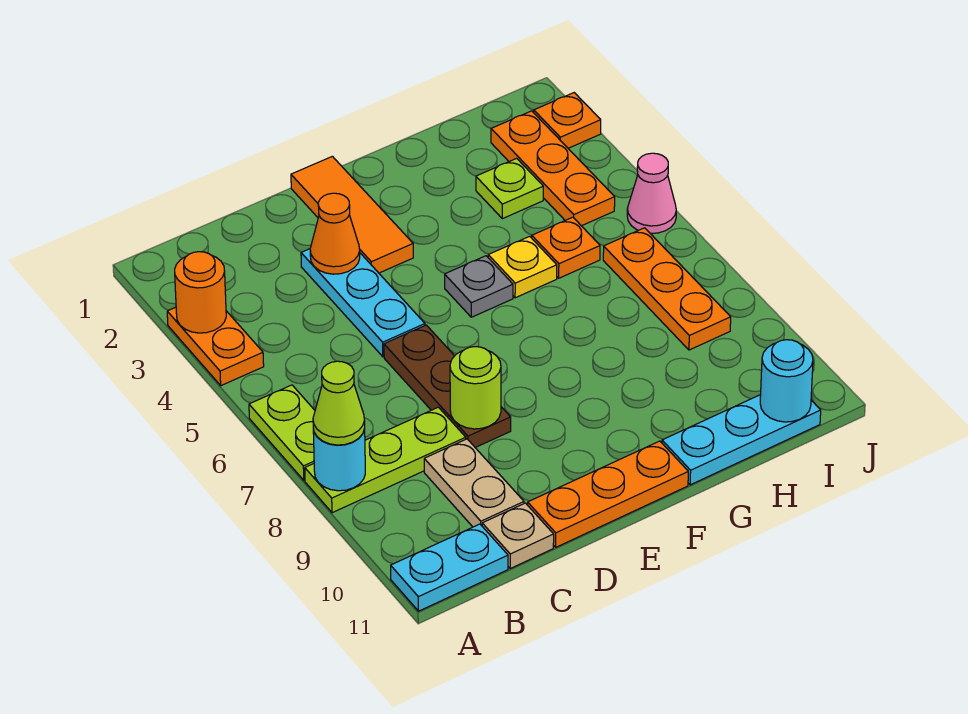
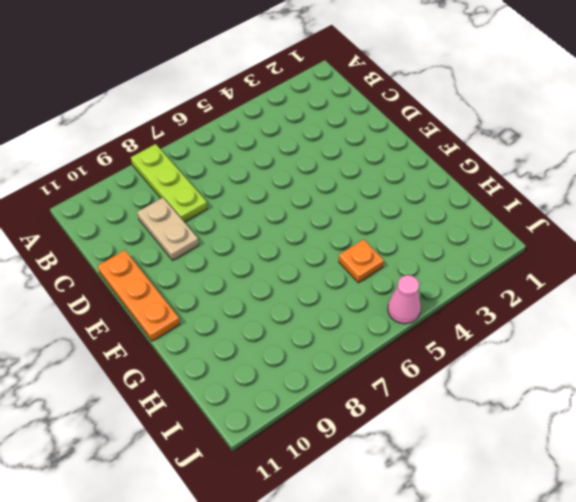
tan 1x2 plate [137,198,199,260] -> tan 1x2 plate turned to [424,439,524,527]
none -> orange 1x2 plate [167,307,264,386]
none -> lime 1x2 plate [249,385,315,480]
none -> cyan 1x2 plate [391,524,508,611]

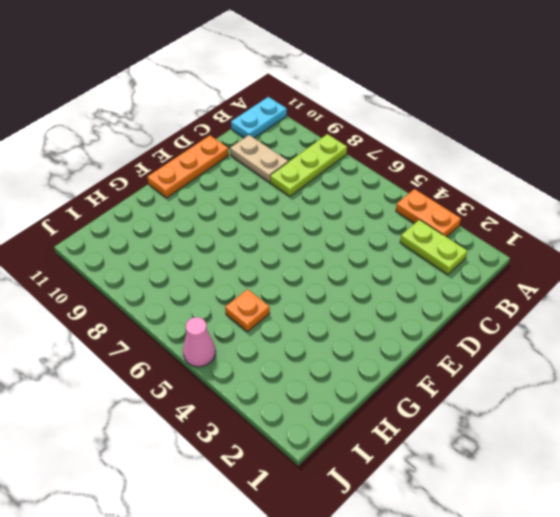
lime 1x2 plate [400,220,467,275] -> lime 1x2 plate moved to [249,385,315,480]
none -> tan 1x1 plate [482,503,554,568]
none -> cyan 1x3 plate [301,249,425,357]
none -> brown 1x3 plate [384,325,511,447]

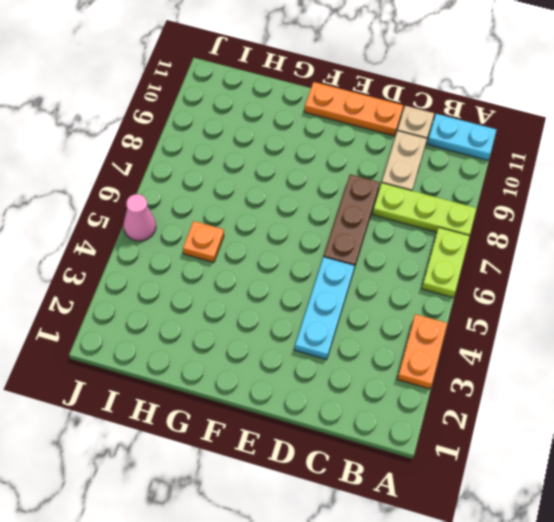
none -> orange 1x3 tile [291,156,413,273]
none -> grey 1x1 plate [445,256,513,317]
none -> yellow 1x1 plate [488,236,557,298]

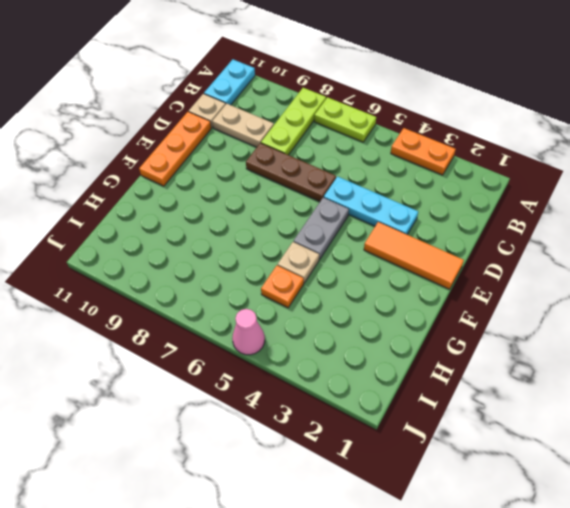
grey 1x2 plate [294,197,349,259] -> grey 1x1 plate [445,256,513,317]
tan 1x1 plate [278,242,319,283] -> yellow 1x1 plate [488,236,557,298]
none -> cyan 1x3 plate [662,395,821,485]
none -> lime 1x1 plate [476,158,543,219]
none -> orange 1x3 plate [491,111,615,226]

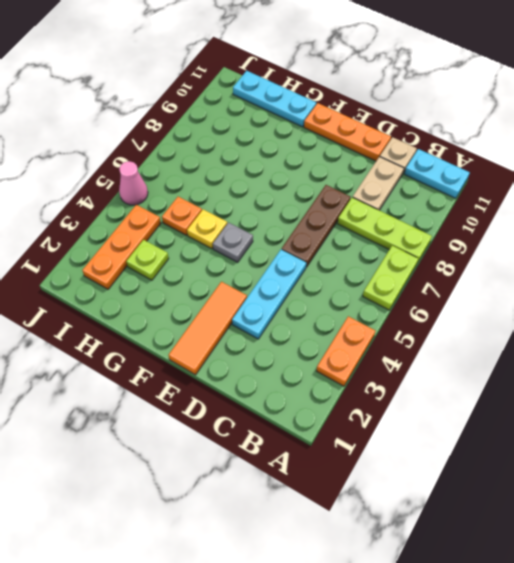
none -> orange 1x3 plate [603,228,731,350]
none -> orange 1x1 plate [534,93,601,148]
none -> orange 1x1 round brick [175,252,226,333]

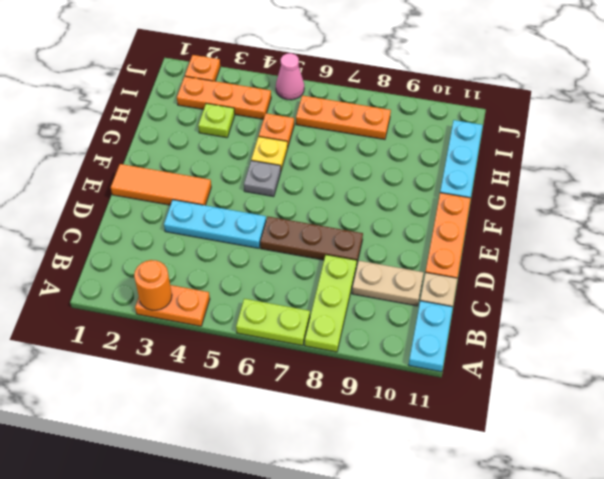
none -> cyan 1x1 round brick [313,428,365,491]
none -> orange 1x1 cone [310,193,360,274]
none -> lime 1x1 round brick [450,347,501,429]

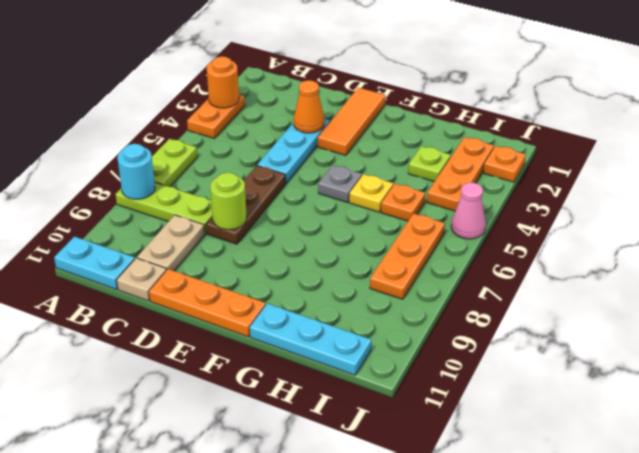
none -> cyan 1x1 round brick [760,340,813,422]
none -> lime 1x1 cone [313,361,365,445]

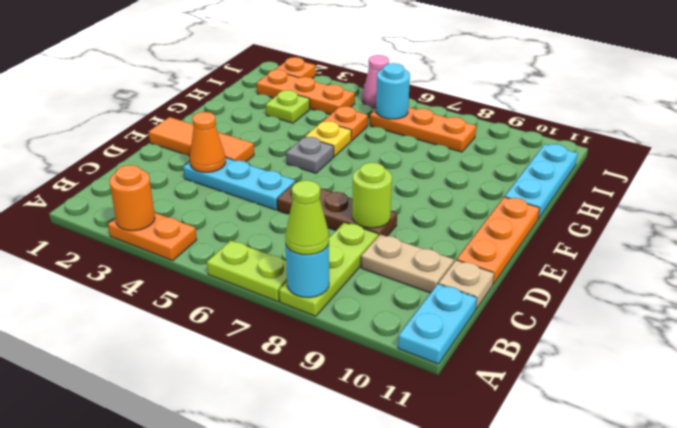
cyan 1x1 round brick [376,63,410,119] -> cyan 1x1 round brick moved to [760,340,813,422]

